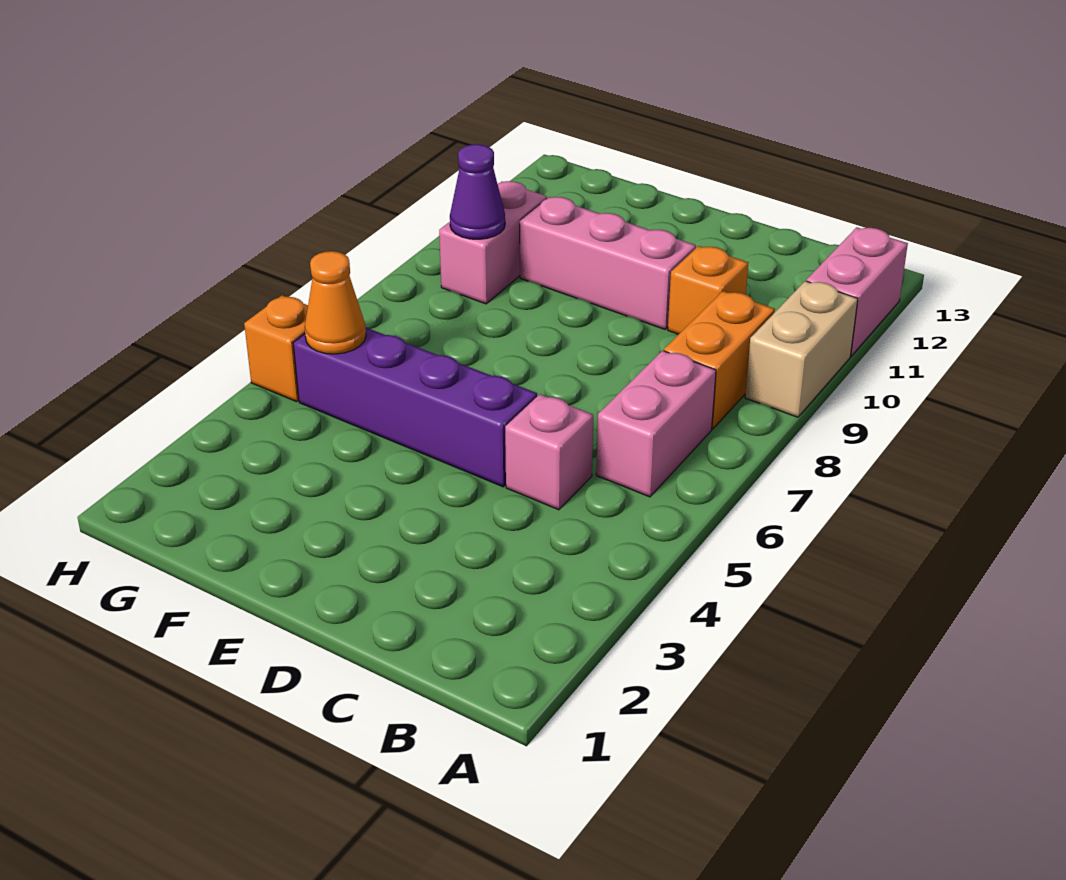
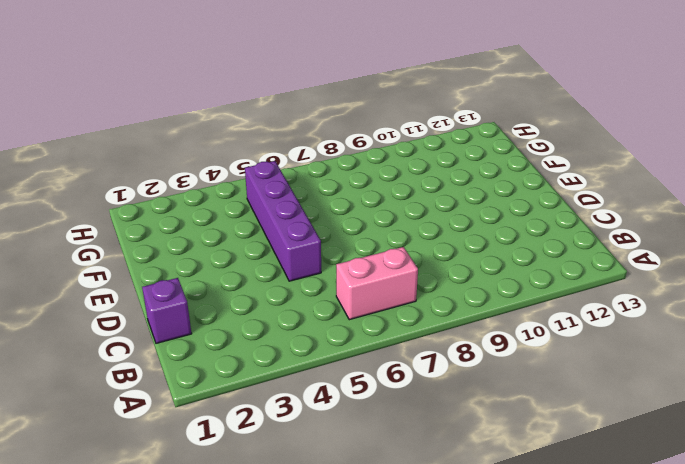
purple 1x1 brick [142,278,192,343] -> none
none -> tan 1x2 brick [745,281,858,417]
none -> pink 1x2 brick [806,227,908,356]
none -> orange 1x2 brick [664,291,775,429]

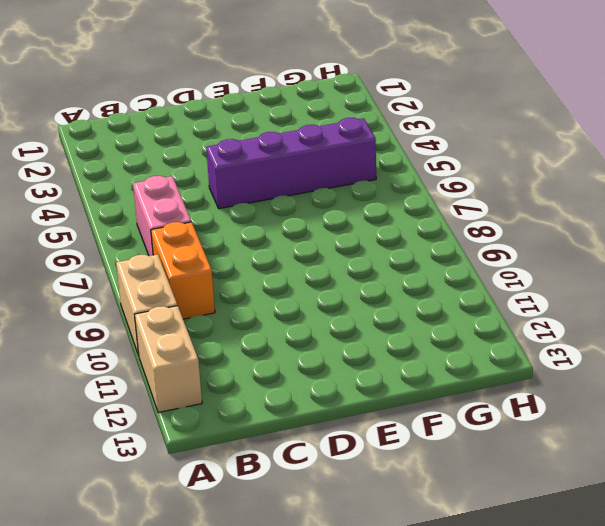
tan 1x2 brick [134,306,202,413] -> pink 1x2 brick [806,227,908,356]
none -> pink 1x1 brick [505,394,593,510]
none -> orange 1x1 brick [668,246,748,334]
none -> pink 1x3 brick [520,197,696,329]

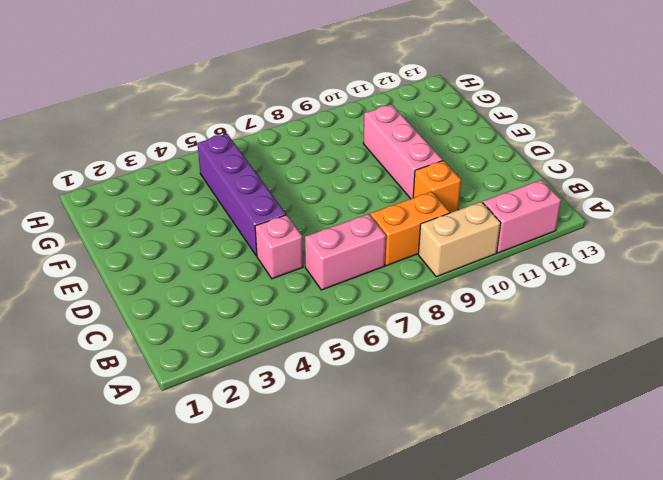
none -> pink 1x2 brick [439,181,547,304]
none -> orange 1x1 brick [244,295,308,402]
none -> orange 1x1 cone [305,251,366,354]

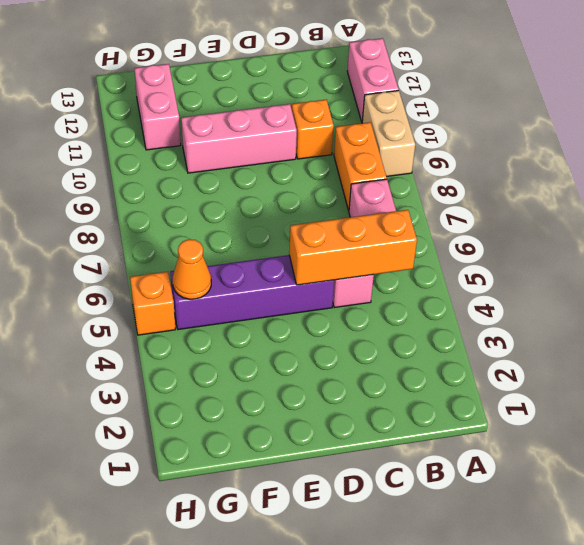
orange 1x3 brick [289,210,417,285] -> none
pink 1x2 brick [134,64,181,150] -> pink 1x2 brick moved to [439,181,547,304]
none -> purple 1x1 cone [450,144,505,239]

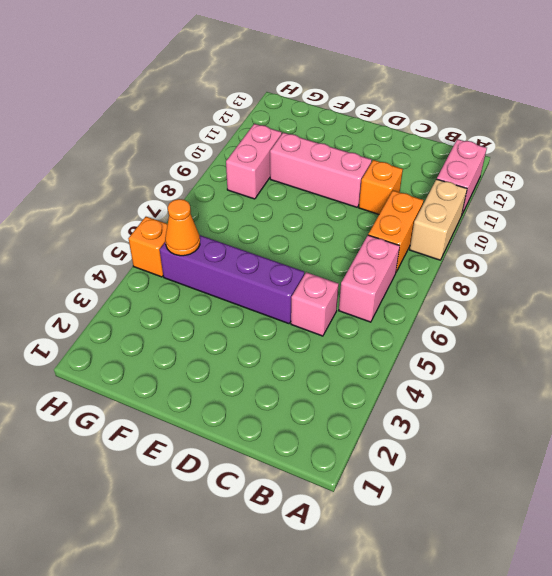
none -> purple 1x1 cone [450,144,505,239]

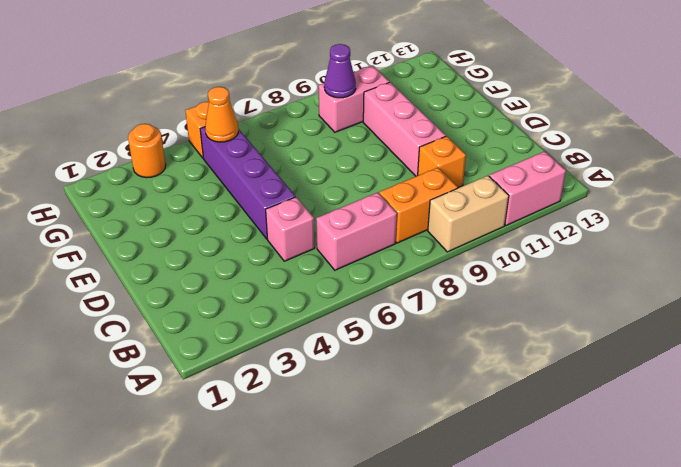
orange 1x1 round brick [128,124,166,178] -> none

